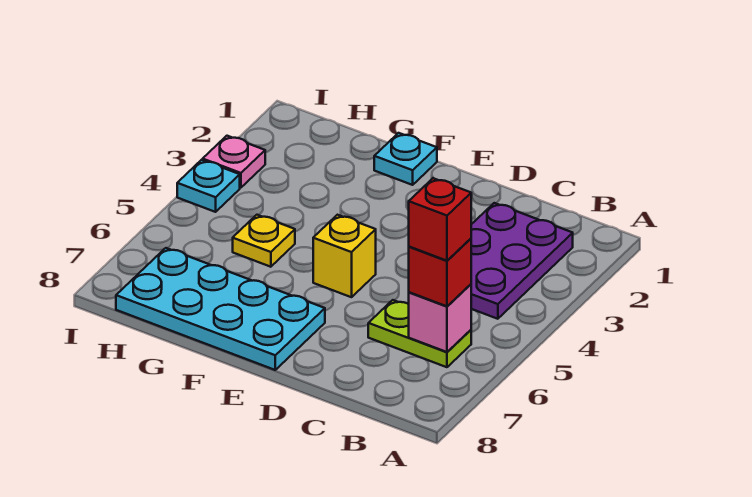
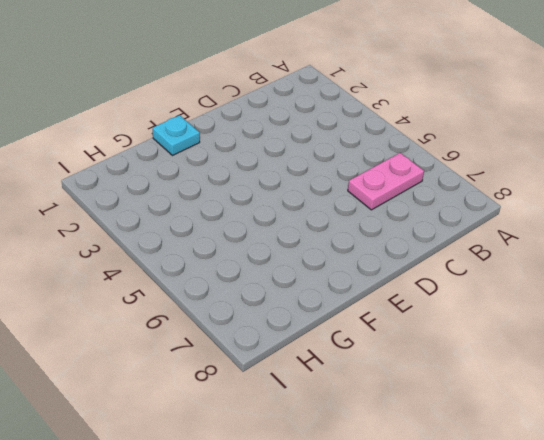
pink 1x2 plate [348,153,424,210] -> lime 1x2 plate [368,300,471,367]
none -> purple 2x3 plate [471,203,573,319]
none -> yellow 1x1 brick [313,215,376,297]

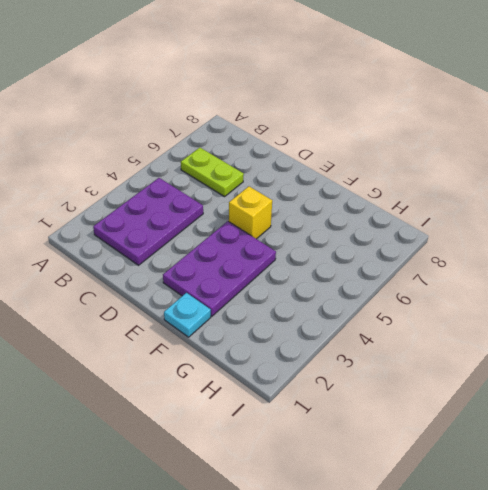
purple 2x3 plate [163,221,276,316] -> none
none -> cyan 2x4 plate [116,248,325,370]
none -> yellow 1x1 plate [233,215,295,267]

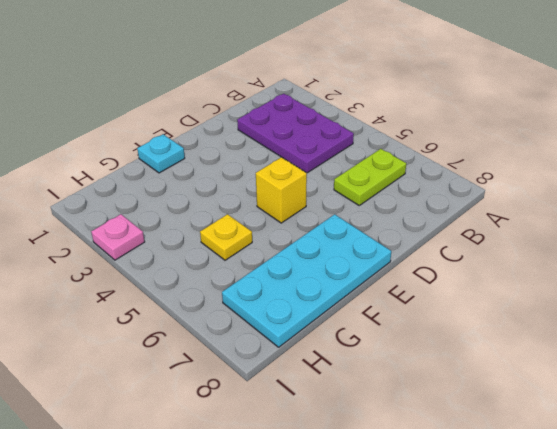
none -> cyan 1x1 plate [177,160,240,212]
none -> pink 1x1 brick [409,284,471,352]

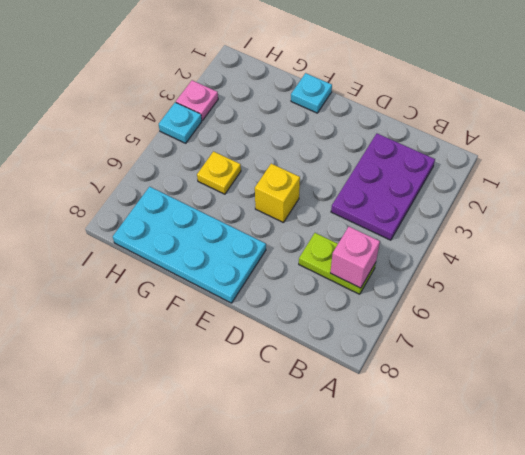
none -> red 1x1 brick [409,239,471,306]
none -> red 1x1 brick [409,178,471,261]

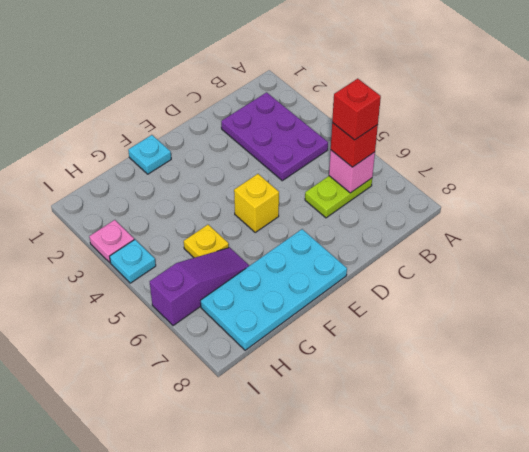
purple 1x3 slope [150,248,249,326] -> none

